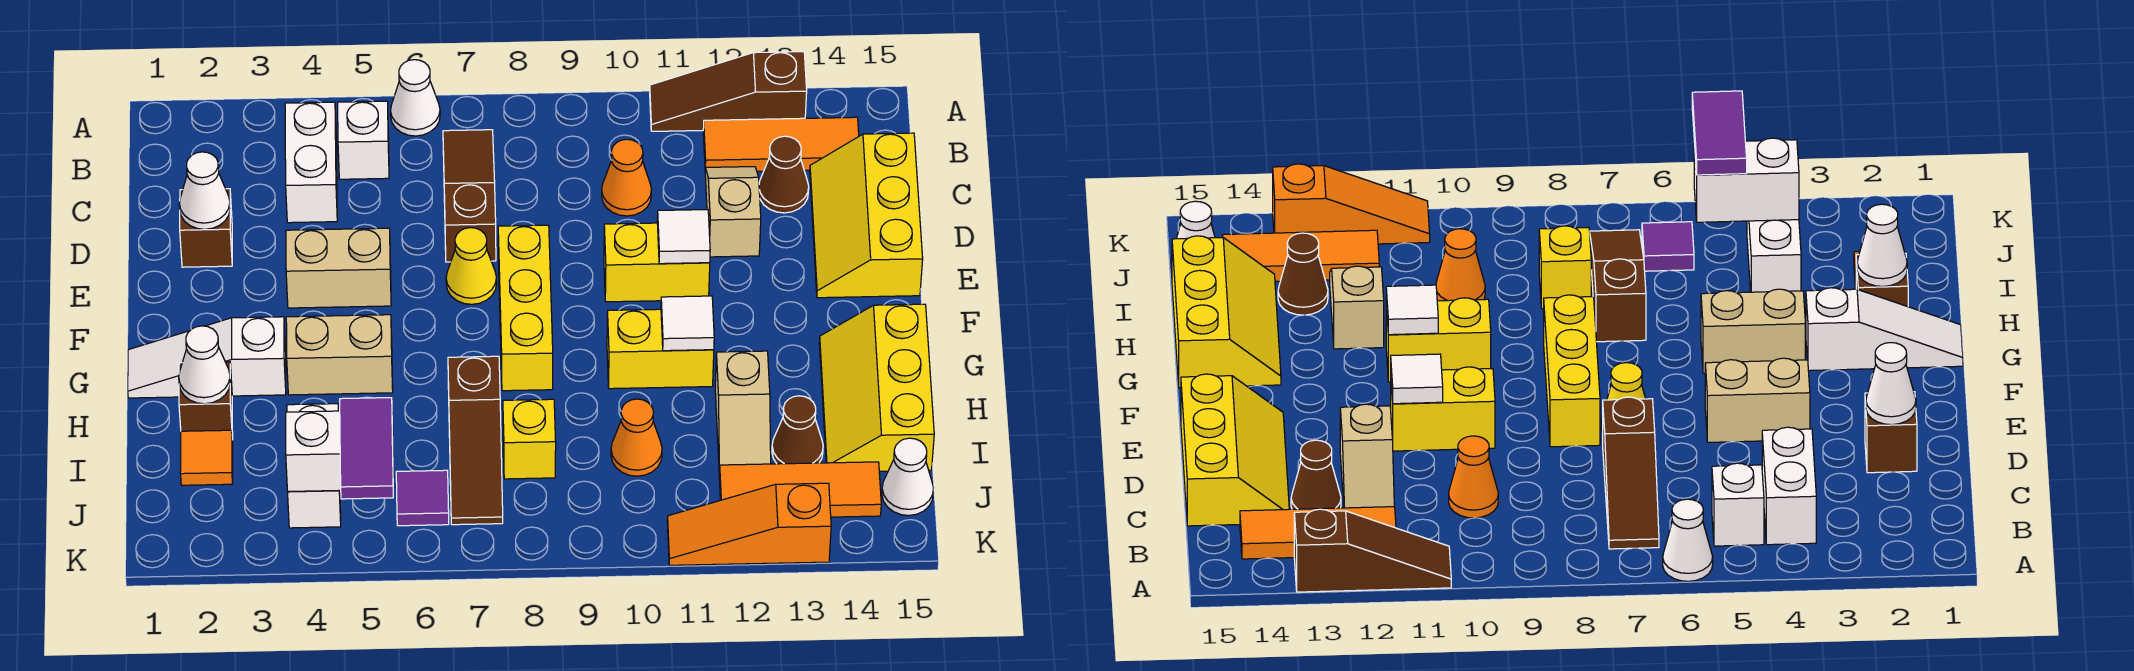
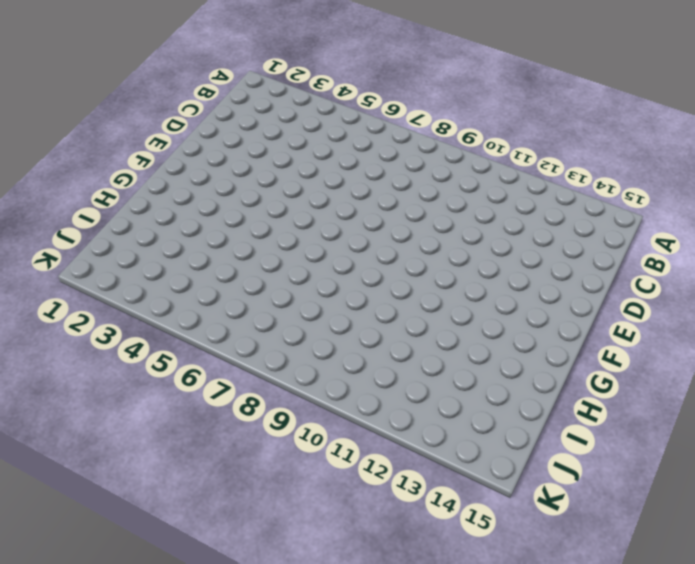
none -> white 1x1 cone [391,60,440,136]
none -> brown 1x3 slope [650,52,807,131]
none -> white 1x2 brick [285,102,337,223]
none -> white 1x1 brick [338,101,389,179]

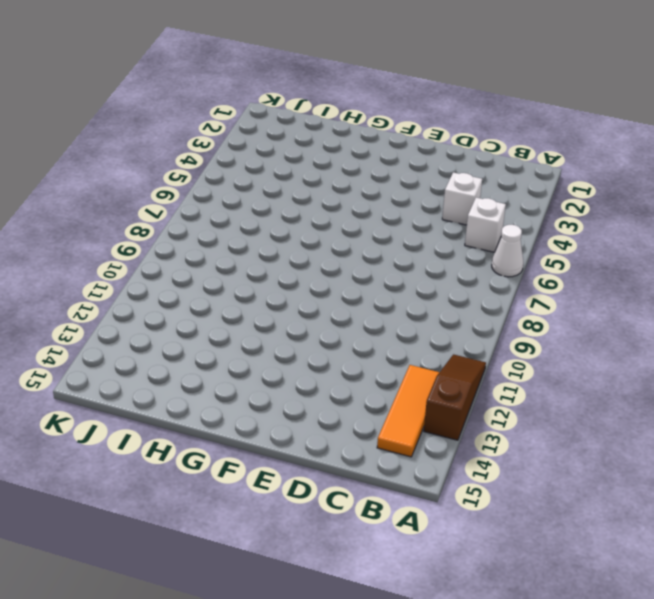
white 1x1 brick [442,172,482,225] -> white 1x2 brick [285,102,337,223]
none -> brown 1x3 slope [443,130,496,262]
none -> orange 1x1 cone [602,139,652,216]
none -> tan 1x2 slope [705,167,761,257]
none -> brown 1x1 cone [759,136,809,213]

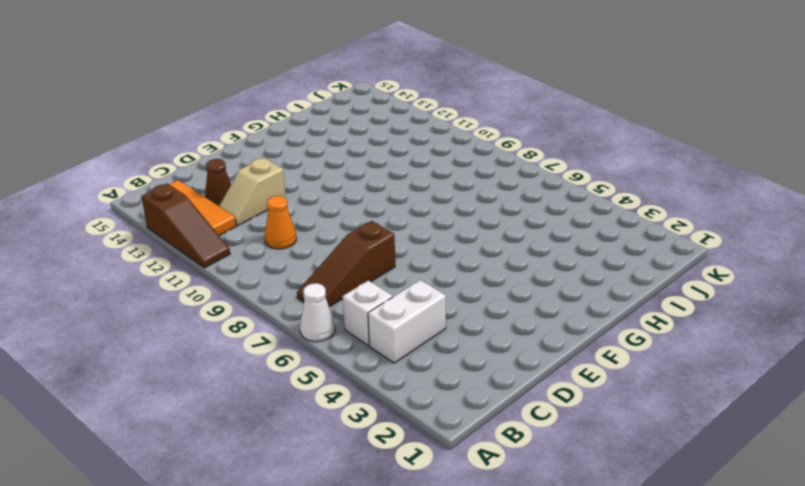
none -> yellow 2x3 slope [810,133,923,298]
none -> brown 1x1 brick [180,189,232,267]
none -> tan 1x2 brick [286,228,391,308]
none -> yellow 1x1 cone [446,228,497,304]

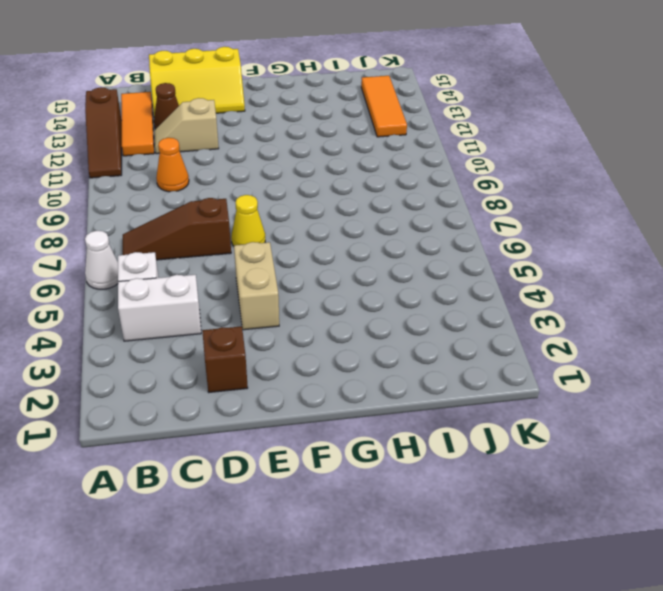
none -> yellow 1x3 brick [498,225,553,391]
none -> yellow 1x2 brick [604,223,710,302]
none -> white 1x3 slope [128,317,286,398]
none -> tan 1x2 brick [286,315,393,395]

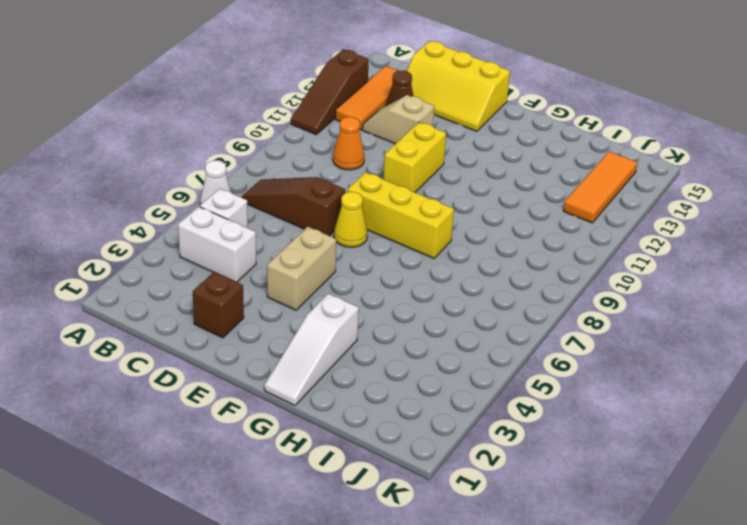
none -> tan 1x2 brick [286,315,393,395]
none -> yellow 1x2 brick [607,309,714,389]
none -> yellow 2x3 slope [819,304,934,471]
none -> brown 1x1 brick [179,362,233,439]

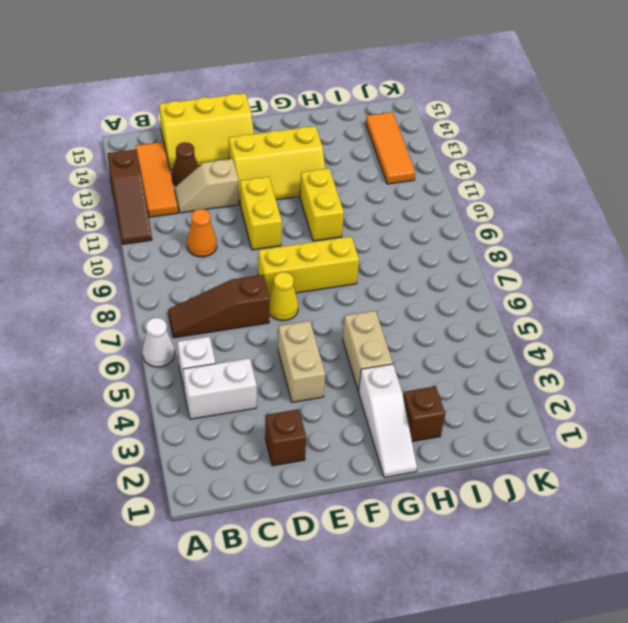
yellow 2x3 slope [229,126,325,203] -> yellow 2x3 slope moved to [819,304,934,471]
none -> brown 1x3 slope [448,356,503,525]
none -> tan 1x2 slope [715,351,771,472]
none -> orange 1x1 tile [180,430,233,485]
none -> white 1x2 brick [287,404,341,528]

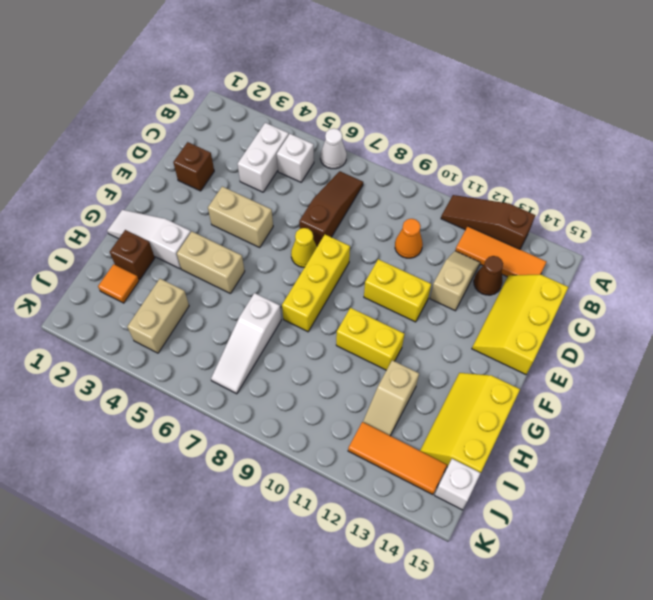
white 1x3 slope [211,293,281,394] -> brown 1x3 slope [448,356,503,525]
tan 1x2 brick [127,279,189,353] -> white 1x2 brick [287,404,341,528]
white 1x1 brick [435,459,481,510] -> white 1x1 cone [882,438,933,516]
none -> yellow 1x1 brick [503,399,556,479]
none -> orange 1x1 cone [611,399,662,476]
none -> brown 1x1 cone [772,396,823,464]
none -> purple 1x1 tile [396,470,449,526]

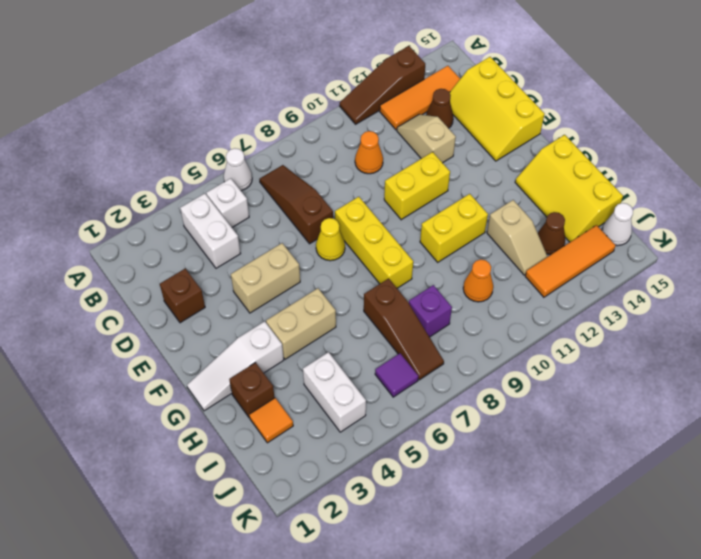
purple 1x1 brick [409,285,452,337] -> yellow 1x1 brick [503,399,556,479]
none -> orange 1x3 slope [667,483,831,565]
none -> white 1x1 cone [179,152,230,229]
none -> white 1x1 tile [657,210,710,264]
none -> white 1x1 tile [661,296,714,351]

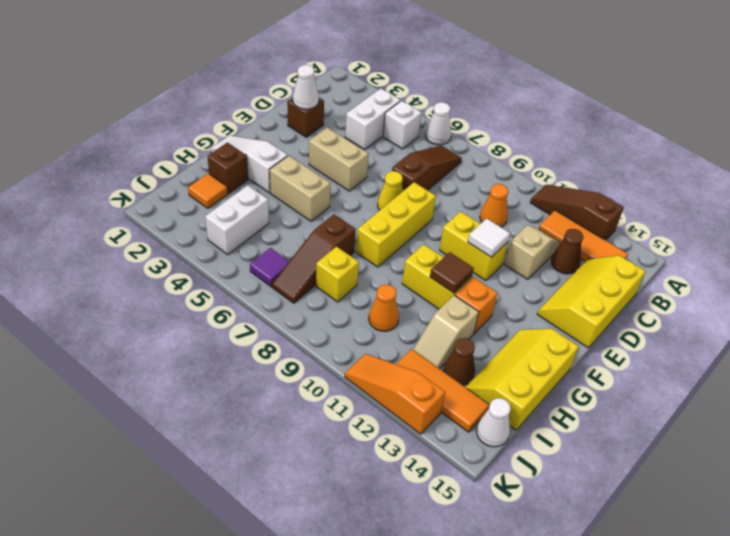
brown 1x1 tile [430,252,474,293] -> white 1x1 tile [661,296,714,351]
orange 1x1 brick [455,277,498,333] -> none
none -> white 1x1 cone [179,326,230,404]
none -> white 1x2 brick [286,411,394,491]
none -> purple 1x2 tile [340,398,393,499]

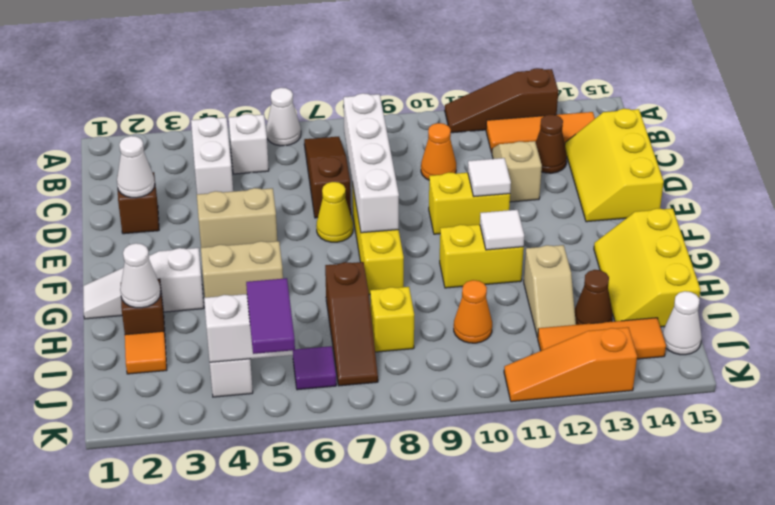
white 1x4 brick [344,93,399,233] -> none

